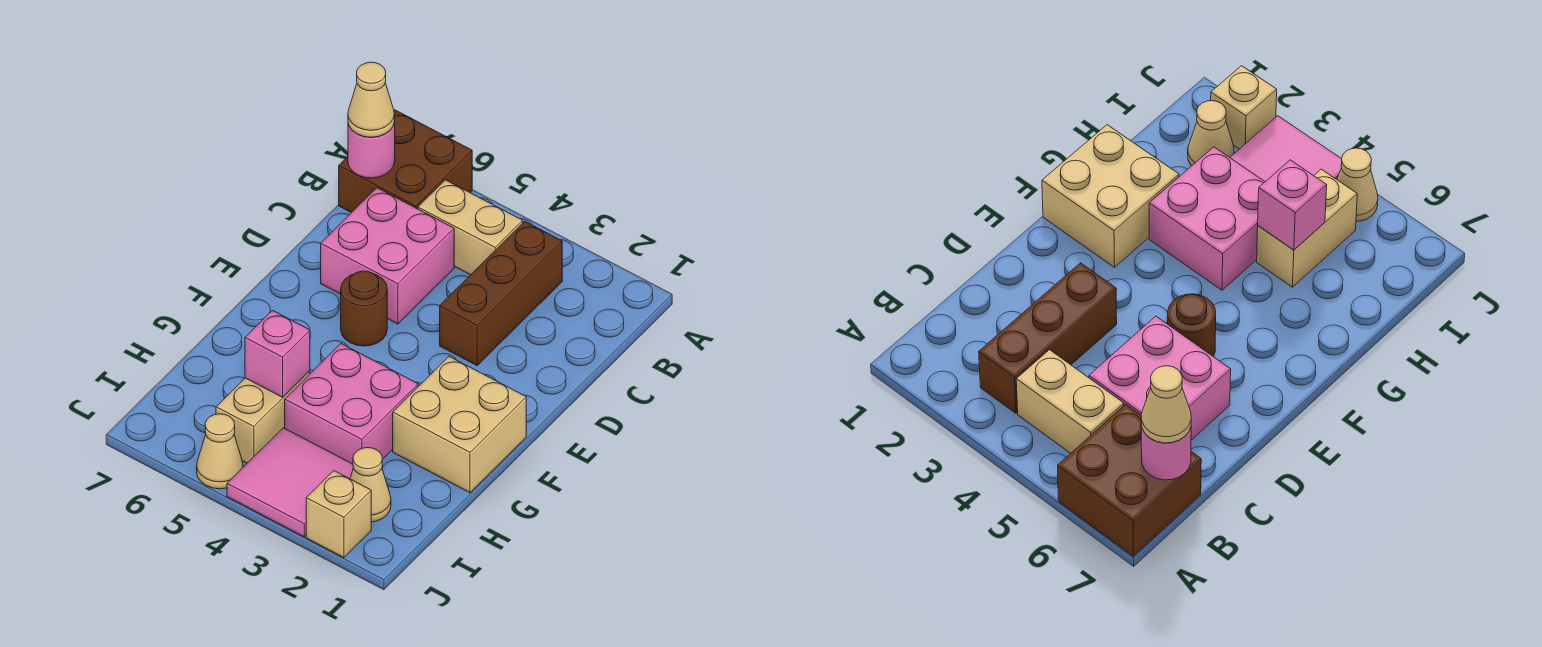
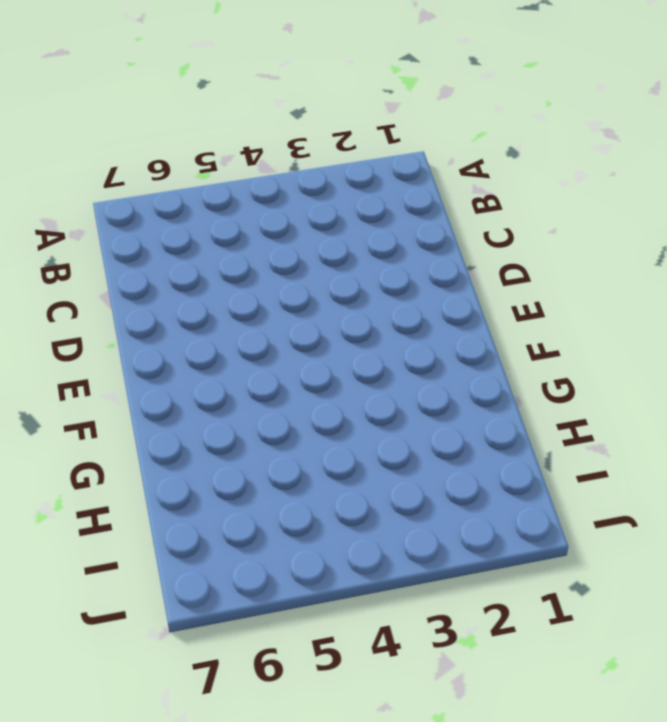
none -> brown 2x2 brick [339,110,472,213]
none -> brown 1x3 brick [440,221,562,365]
none -> tan 1x2 brick [418,180,523,275]

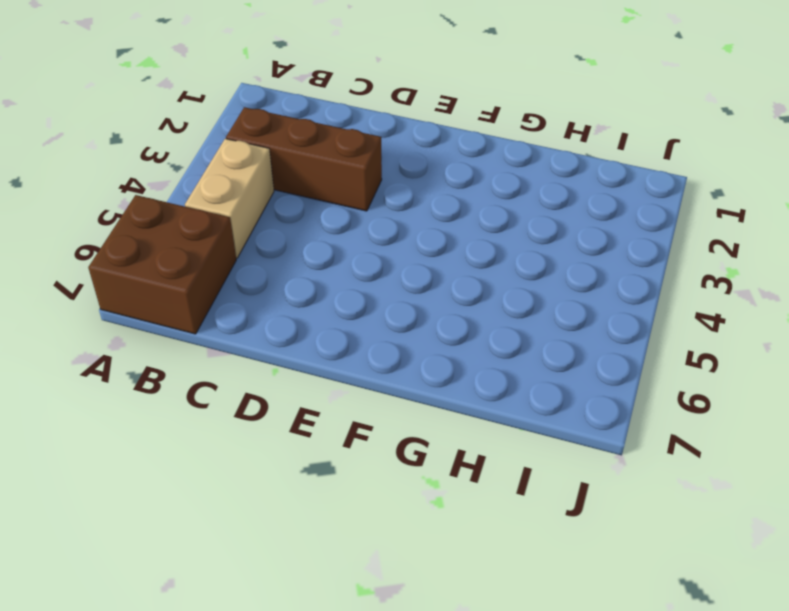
none -> pink 2x2 brick [321,188,454,324]
none -> brown 1x1 round brick [341,271,387,346]
none -> tan 2x2 brick [393,357,526,493]

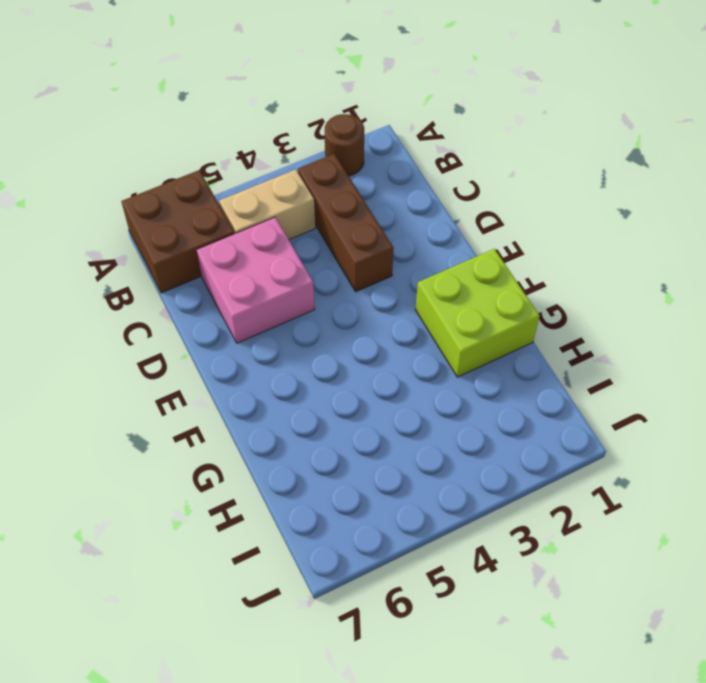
brown 1x1 round brick [325,114,364,176] -> brown 1x1 round brick moved to [341,271,387,346]
lime 2x2 brick [415,249,540,377] -> tan 2x2 brick [393,357,526,493]
none -> pink 2x2 brick [285,344,418,464]
none -> tan 1x2 brick [216,371,310,463]
none -> tan 1x1 cone [350,448,391,522]

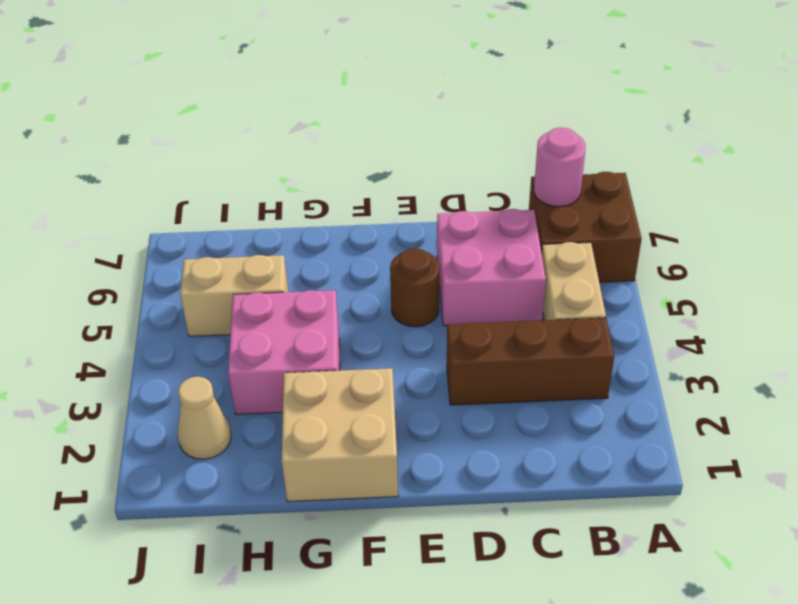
none -> pink 2x2 tile [227,428,353,537]
none -> tan 1x1 brick [306,471,371,558]
none -> tan 1x1 cone [197,414,243,489]

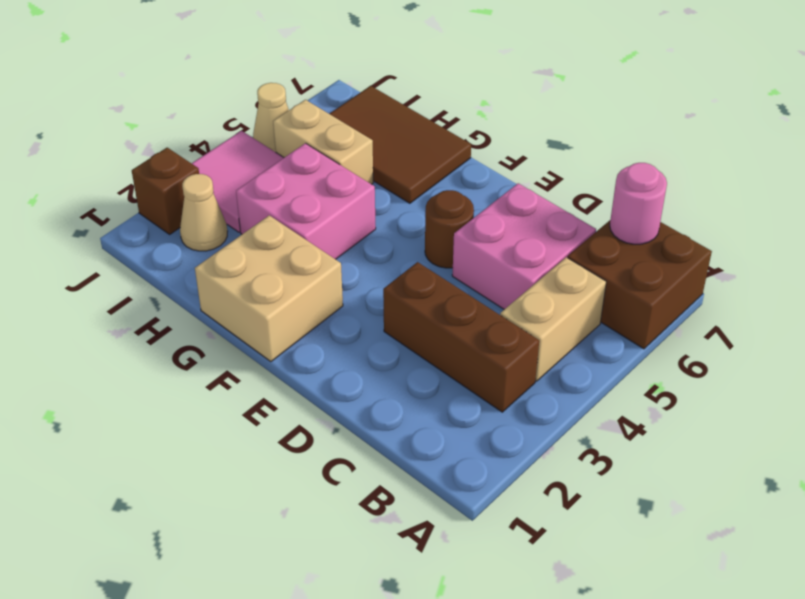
brown 2x3 tile [330,86,471,203] -> none
brown 1x1 brick [132,148,199,234] -> tan 1x1 brick [306,471,371,558]
none -> pink 1x1 brick [245,311,310,397]
none -> tan 1x1 cone [348,62,395,137]

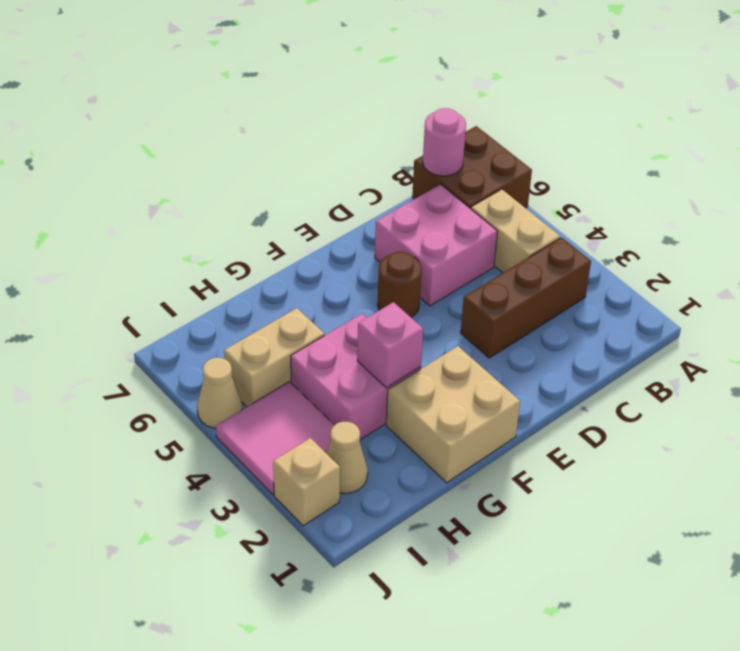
pink 1x1 brick [357,302,423,388] -> pink 1x1 brick moved to [245,311,310,397]
none -> tan 1x1 cone [348,62,395,137]

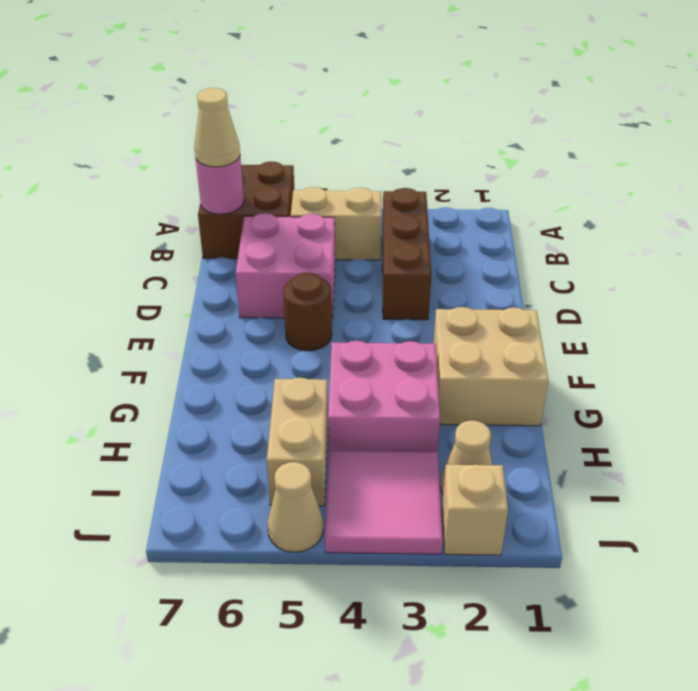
none -> pink 1x1 brick [245,311,310,397]

